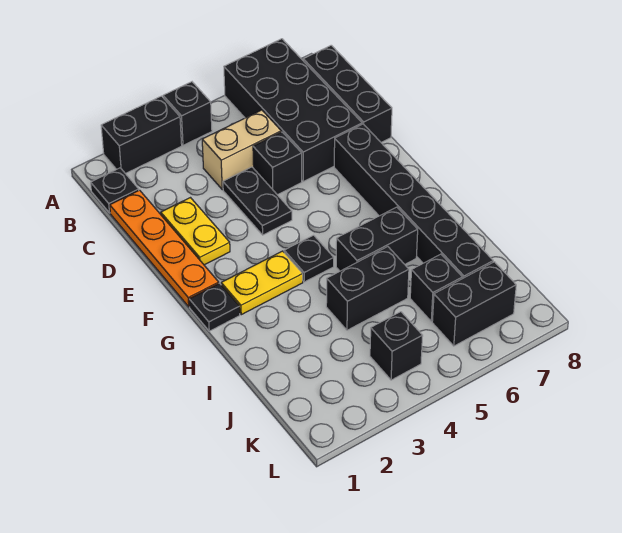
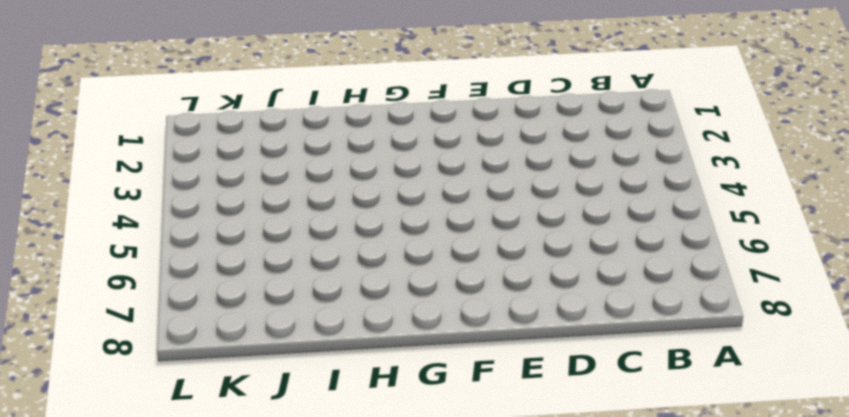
none -> black 1x2 brick [101,96,182,174]
none -> black 1x1 brick [163,82,212,145]
none -> black 2x4 brick [224,39,362,181]

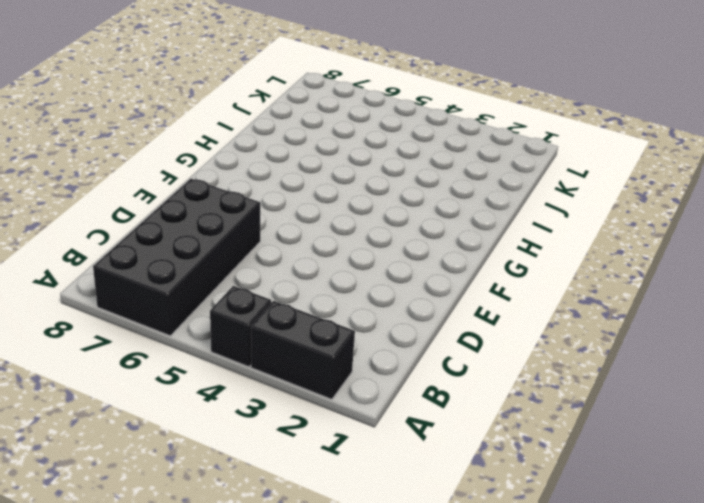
none -> black 1x1 plate [91,168,139,213]
none -> black 1x3 brick [303,45,392,142]
none -> orange 1x4 plate [110,190,219,307]

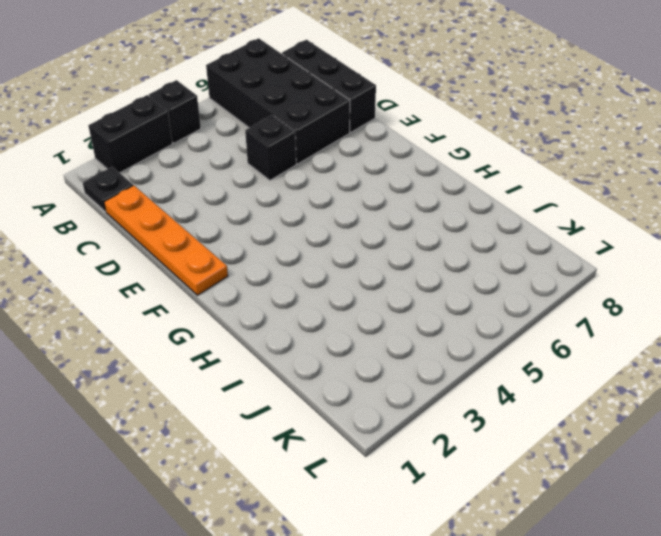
none -> tan 1x2 brick [202,110,281,190]
none -> yellow 1x2 plate [161,198,230,265]
none -> black 1x2 plate [223,167,292,235]

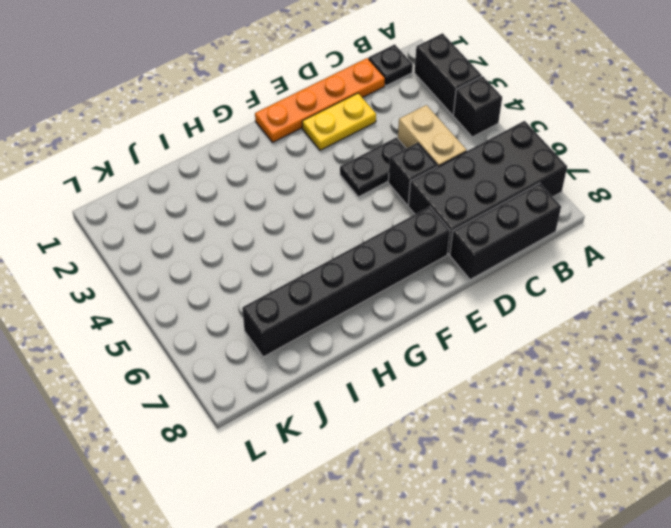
none -> black 1x1 plate [189,283,240,331]
none -> yellow 1x2 plate [221,251,303,315]
none -> black 1x1 plate [284,235,334,282]

